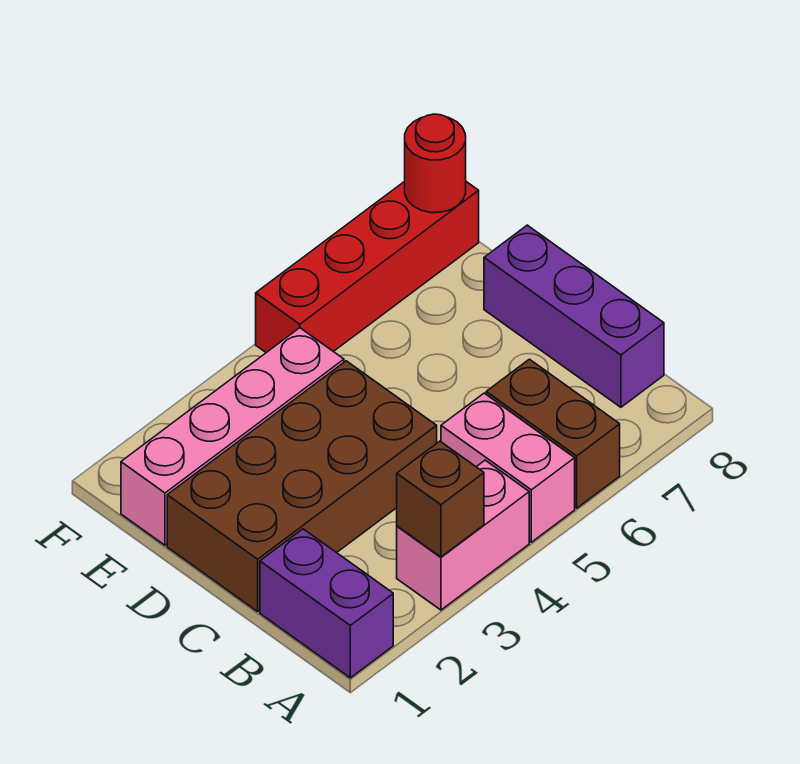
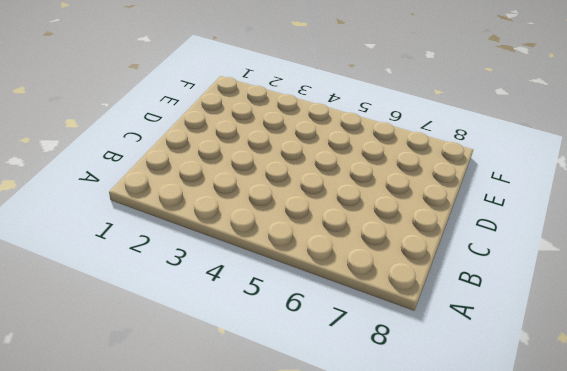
none -> purple 1x2 brick [260,529,393,678]
none -> pink 1x2 brick [397,460,529,610]

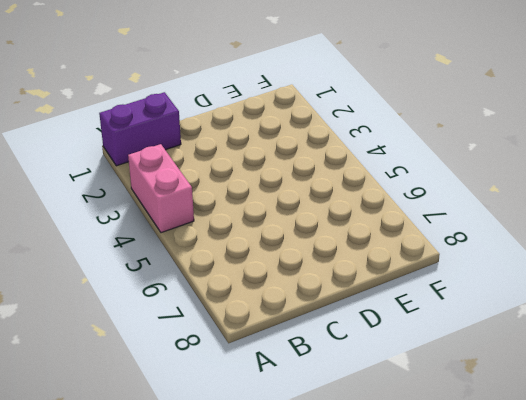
none -> pink 1x2 brick [441,393,575,542]
none -> brown 1x2 brick [486,359,620,508]

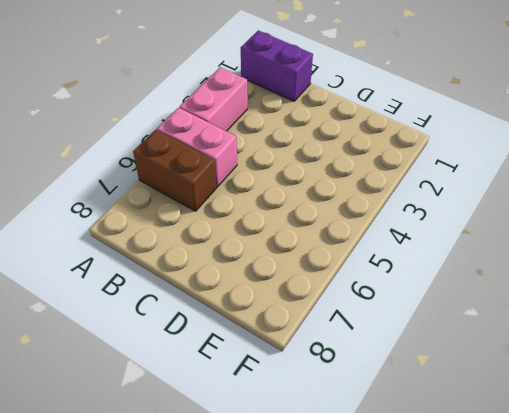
none -> purple 1x3 brick [484,225,664,407]
none -> brown 2x4 brick [167,361,437,611]

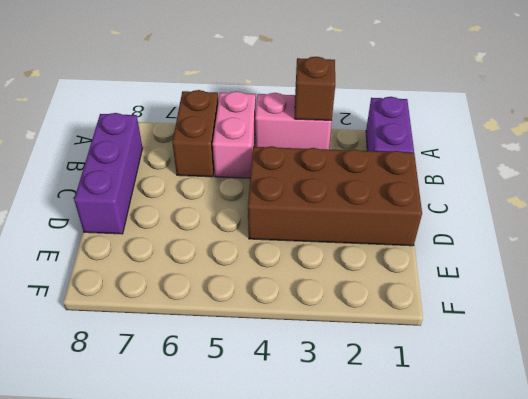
none -> pink 1x4 brick [121,328,344,545]
none -> red 1x4 brick [256,181,479,353]

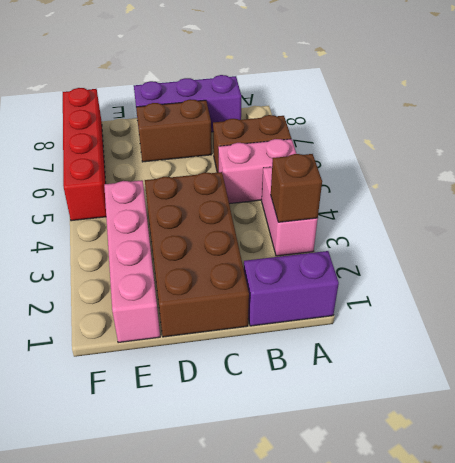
brown 1x2 brick [136,99,212,162] -> none
none -> red 1x1 round brick [405,114,466,213]

